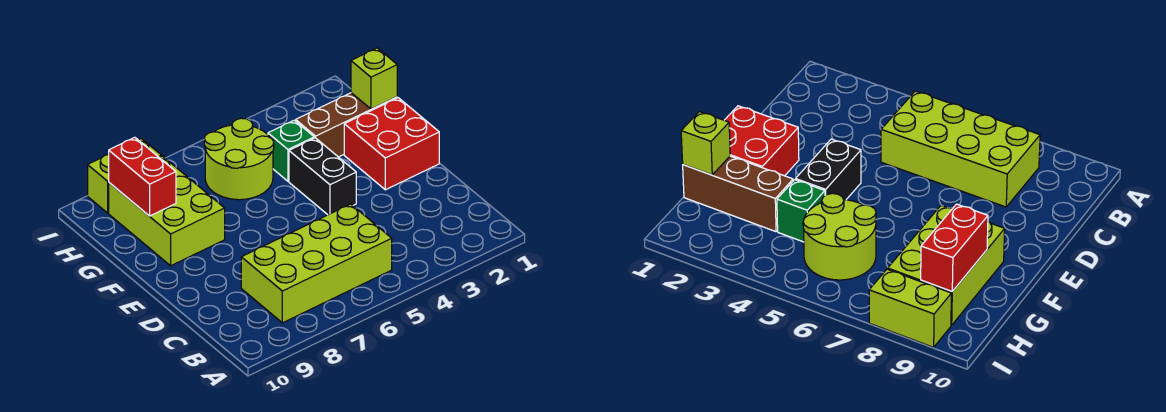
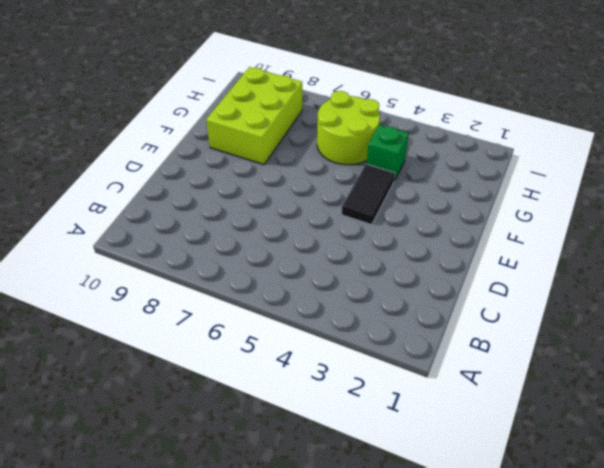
black 1x2 tile [342,164,395,225] -> black 1x2 brick [289,138,356,215]
none -> lime 2x4 brick [241,204,392,323]
none -> red 2x2 brick [344,98,439,190]

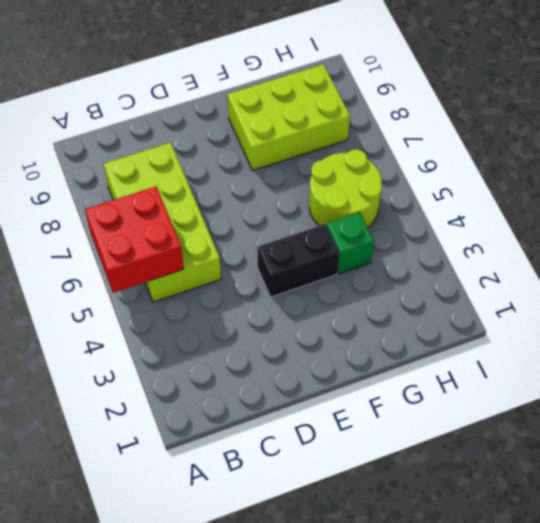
red 2x2 brick [85,187,184,293] -> red 2x2 brick moved to [344,98,439,190]
none -> brown 1x3 brick [296,93,397,157]
none -> lime 1x2 brick [88,139,162,213]

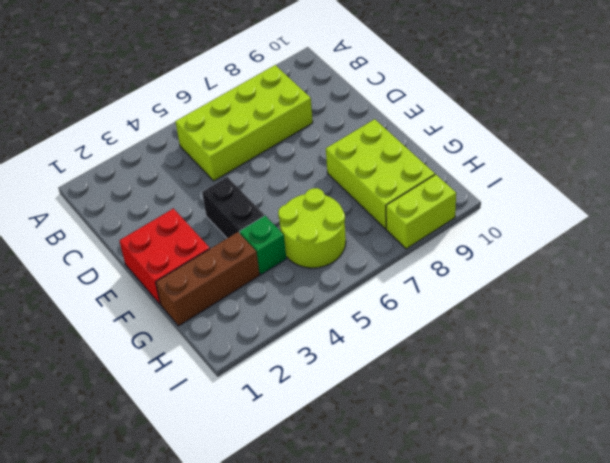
none -> lime 1x1 brick [351,48,397,109]
none -> red 1x2 brick [108,137,176,216]

